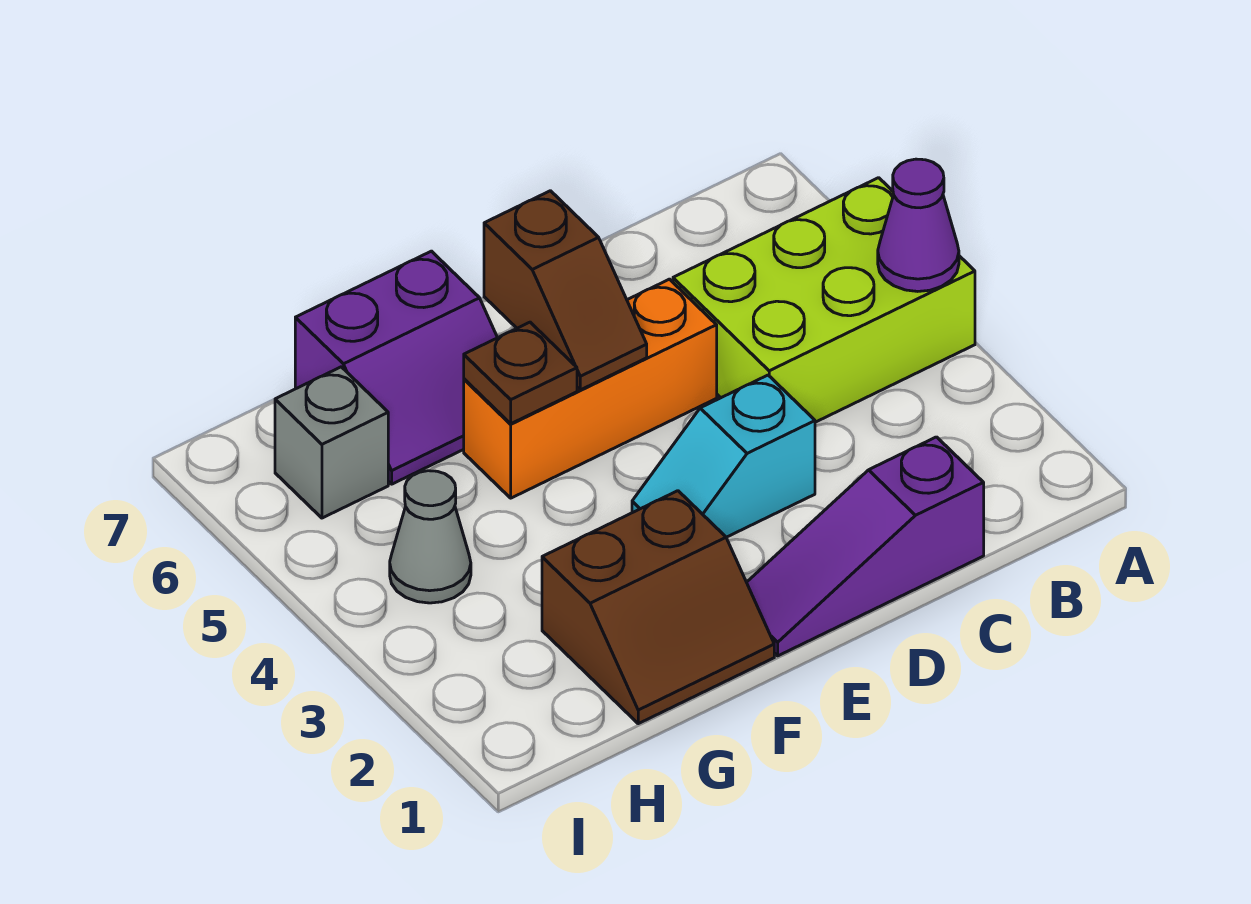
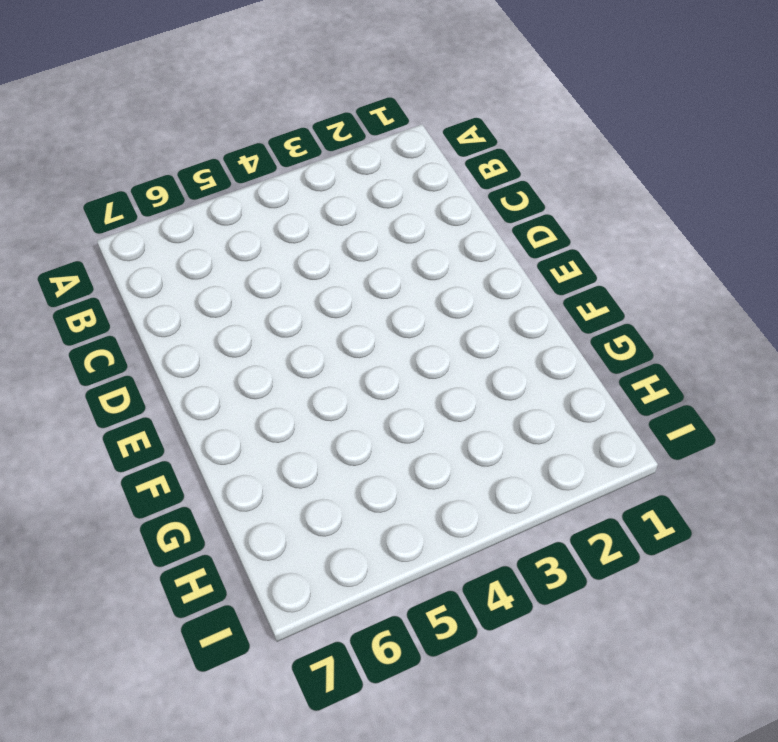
none -> lime 2x3 brick [673,178,975,422]
none -> purple 1x3 slope [747,437,984,656]

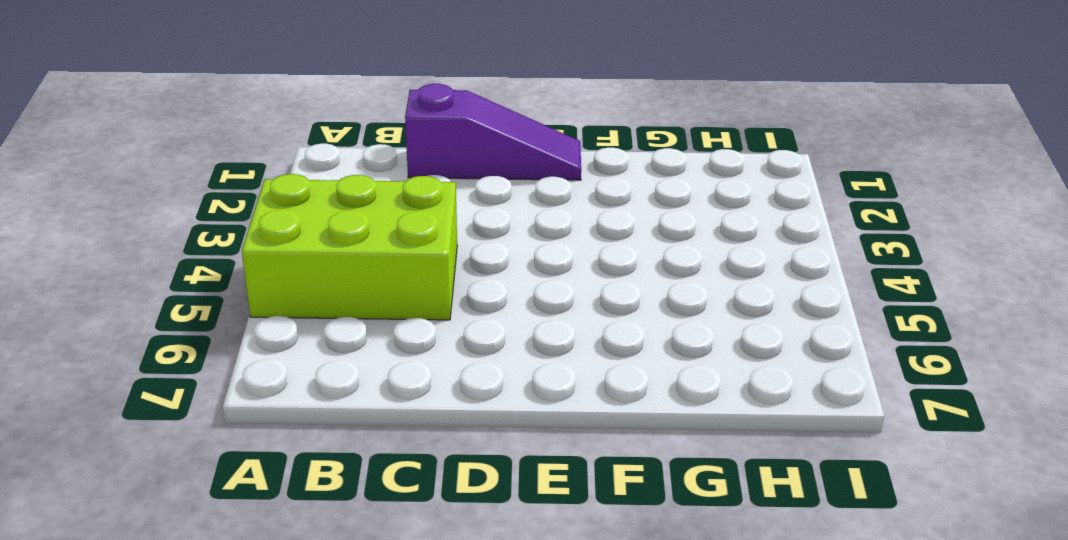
none -> cyan 1x2 slope [632,375,815,537]
none -> orange 1x3 brick [464,279,717,498]

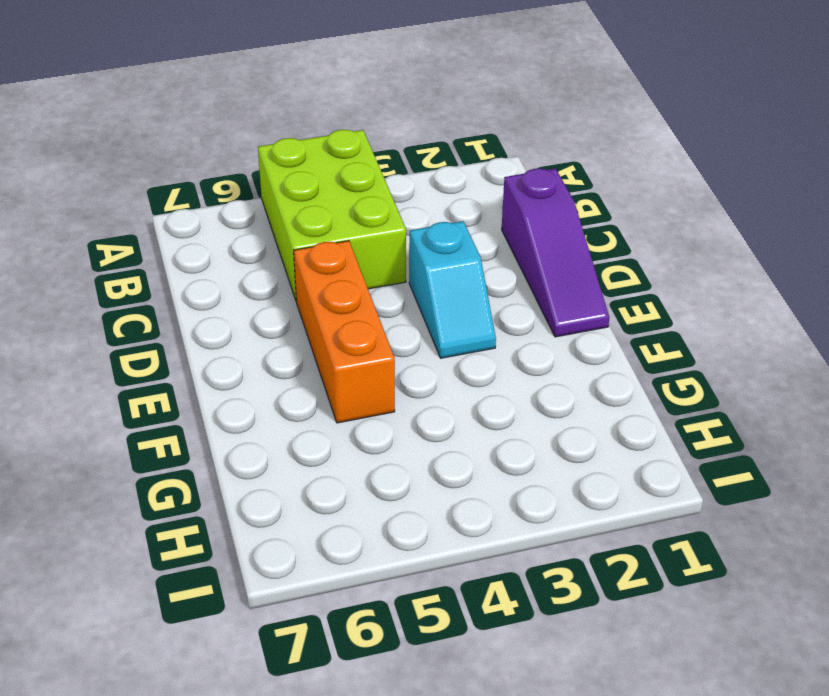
none -> brown 2x2 slope [542,491,774,724]
none -> purple 2x2 slope [295,251,497,484]

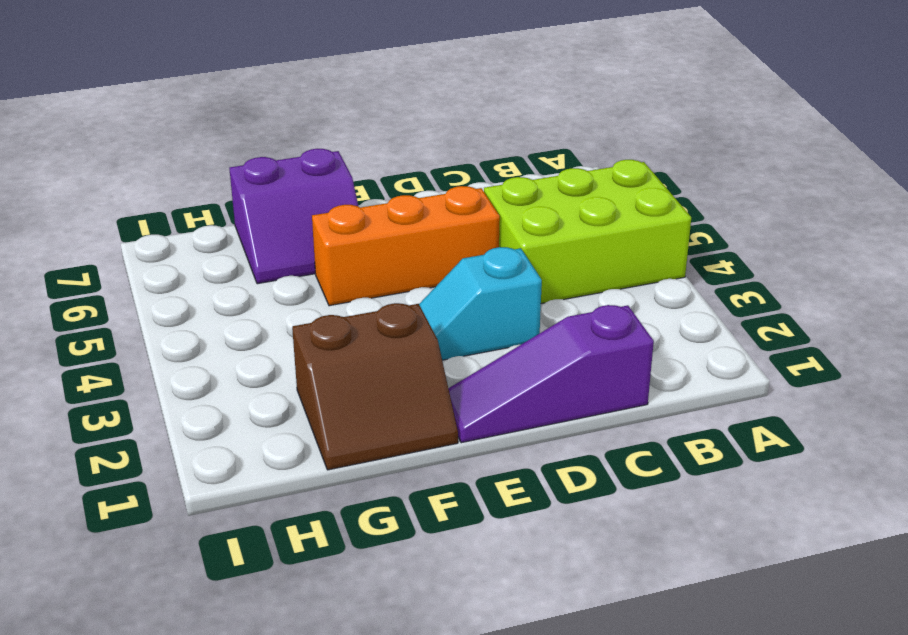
none -> grey 1x1 cone [390,471,471,603]
none -> grey 1x1 brick [275,367,388,518]

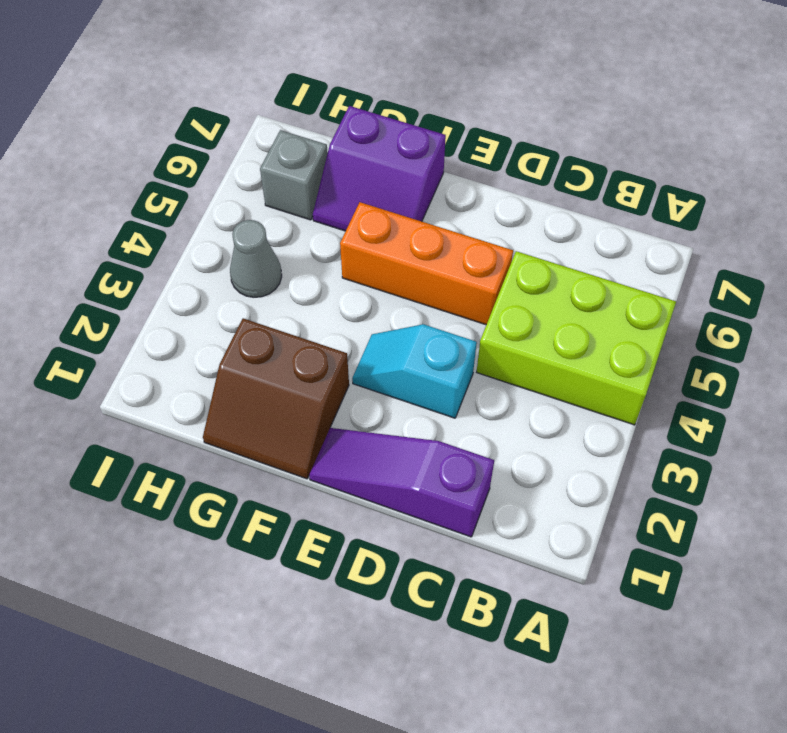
none -> purple 1x1 cone [878,159,959,291]
none -> brown 1x2 slope [484,191,647,390]

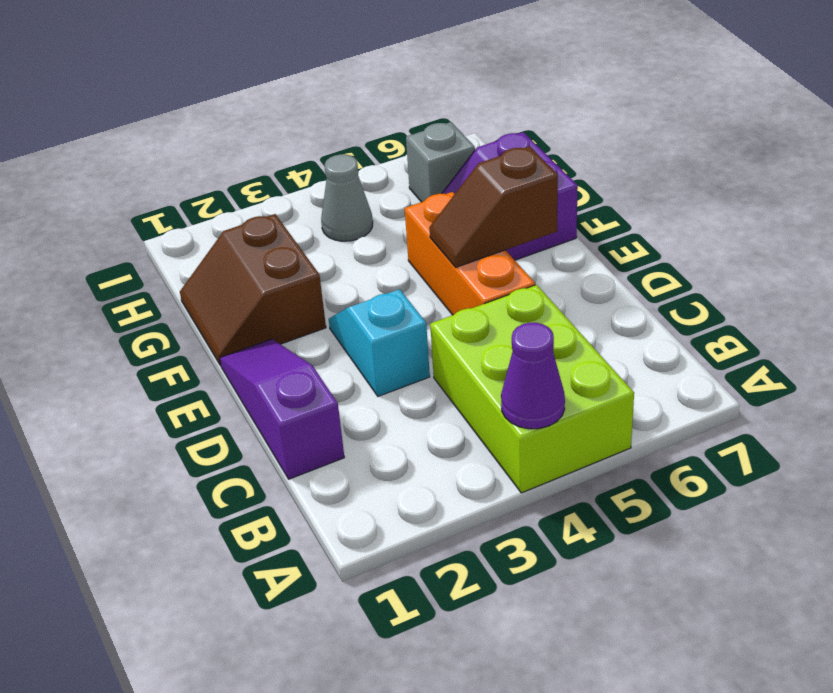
none -> brown 1x1 plate [464,322,577,424]

